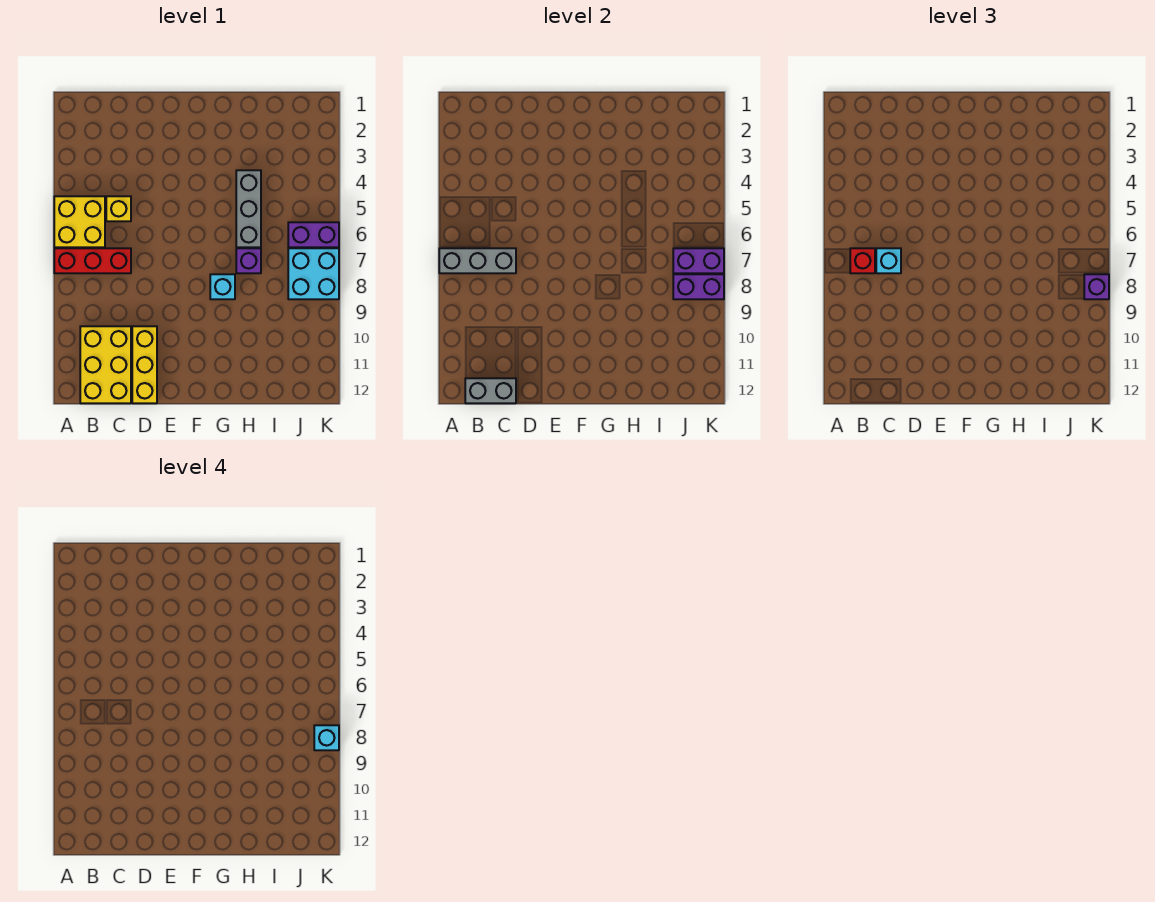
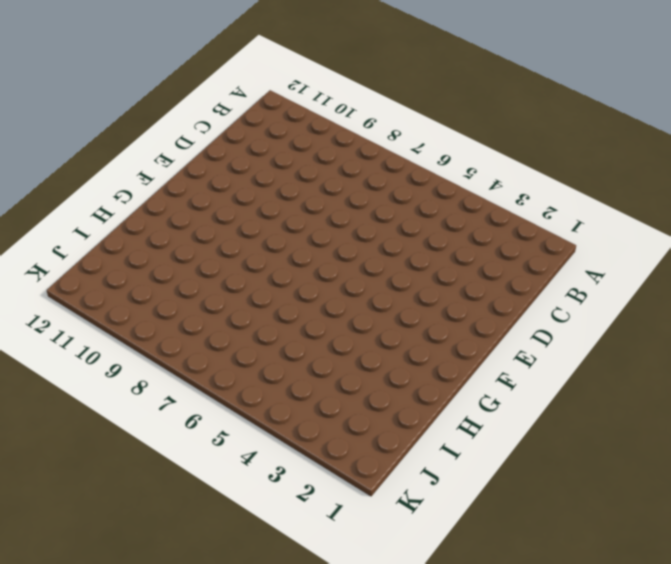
none -> yellow 2x2 brick [54,196,105,247]
none -> red 1x3 brick [54,248,131,273]
none -> yellow 2x3 brick [80,326,131,403]

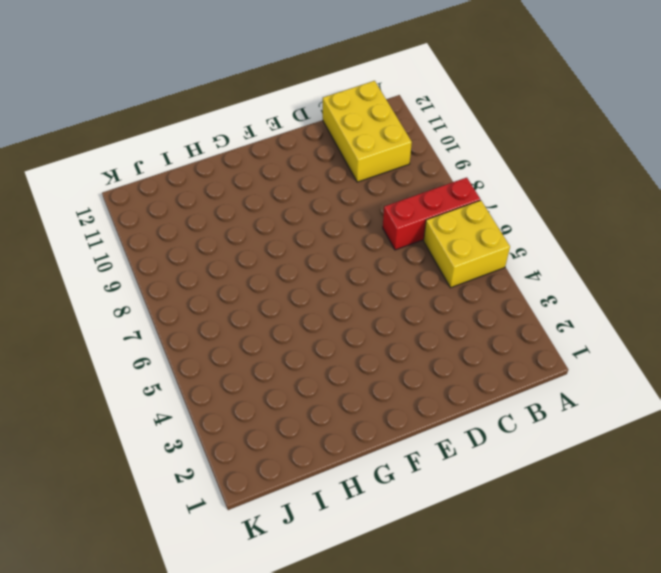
none -> yellow 1x1 brick [106,196,131,221]
none -> yellow 1x3 brick [132,326,157,403]
none -> cyan 1x1 brick [210,274,235,299]

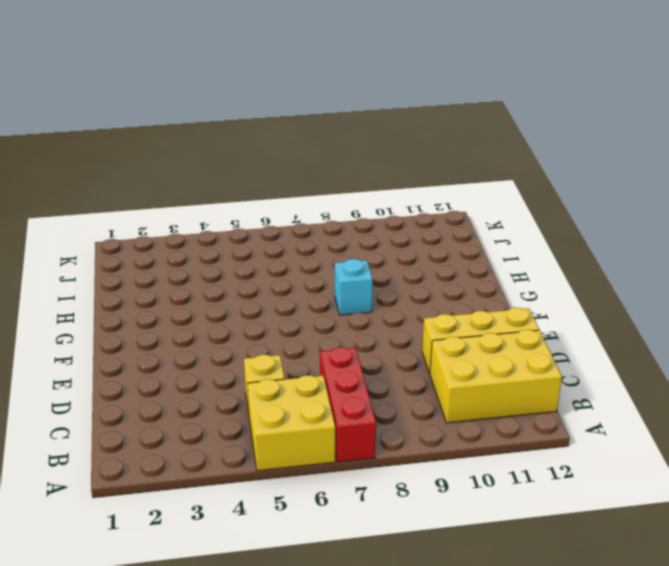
none -> grey 1x3 brick [236,170,261,247]
none -> purple 1x1 brick [236,248,261,273]
none -> purple 1x2 brick [288,222,339,247]

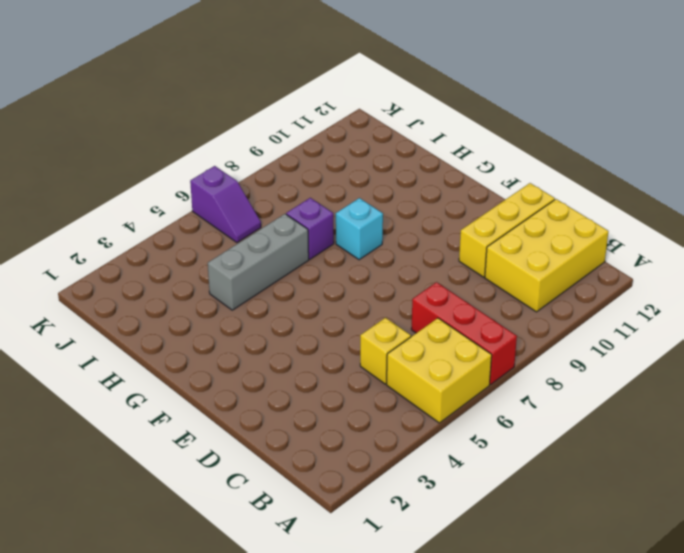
purple 1x2 slope [190,166,261,243] -> purple 1x2 brick [288,222,339,247]
none -> cyan 2x2 brick [288,248,339,299]
none -> grey 1x3 brick [439,248,516,273]
none -> grey 1x2 brick [465,378,516,403]

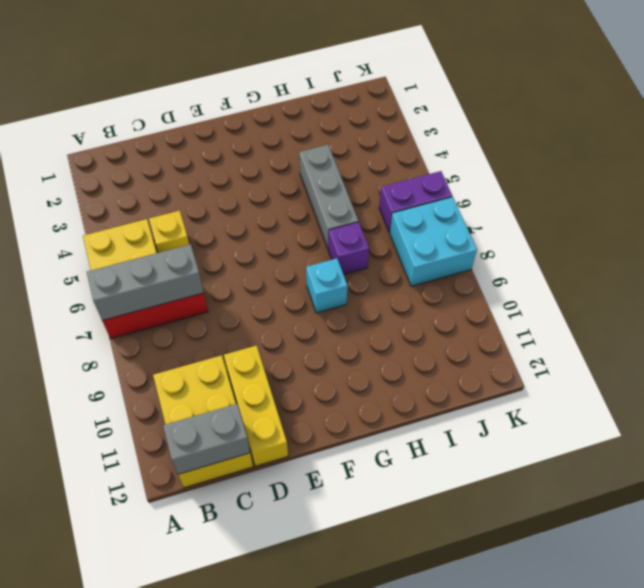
none -> purple 1x2 brick [673,248,724,273]
none -> purple 1x2 brick [673,274,724,299]
none -> red 1x1 brick [850,248,875,273]

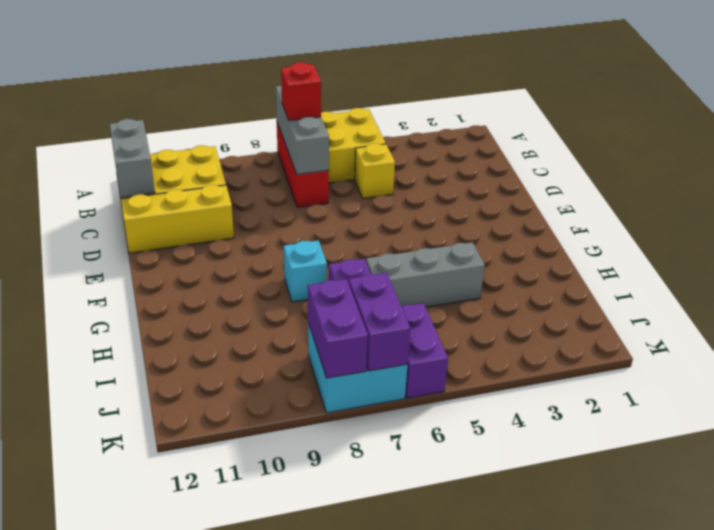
none -> cyan 1x1 brick [876,248,901,273]
none -> purple 1x1 brick [1084,274,1109,299]
none -> cyan 1x1 brick [314,725,339,750]

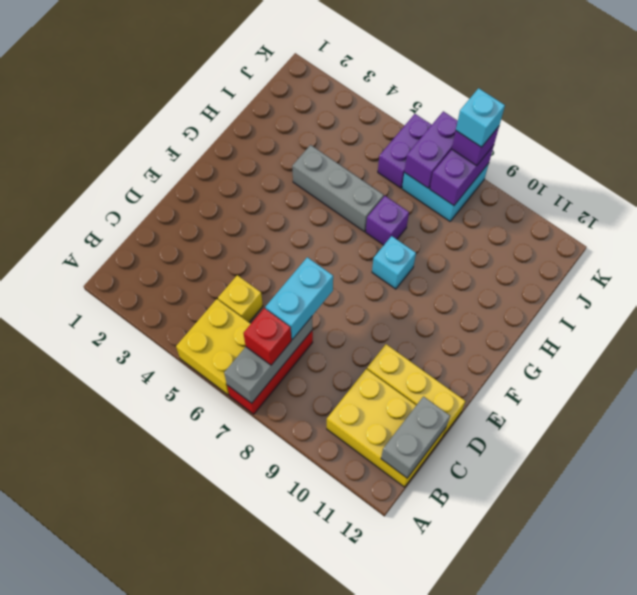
cyan 1x2 brick [265,257,333,340] -> cyan 1x1 brick [876,248,901,273]

